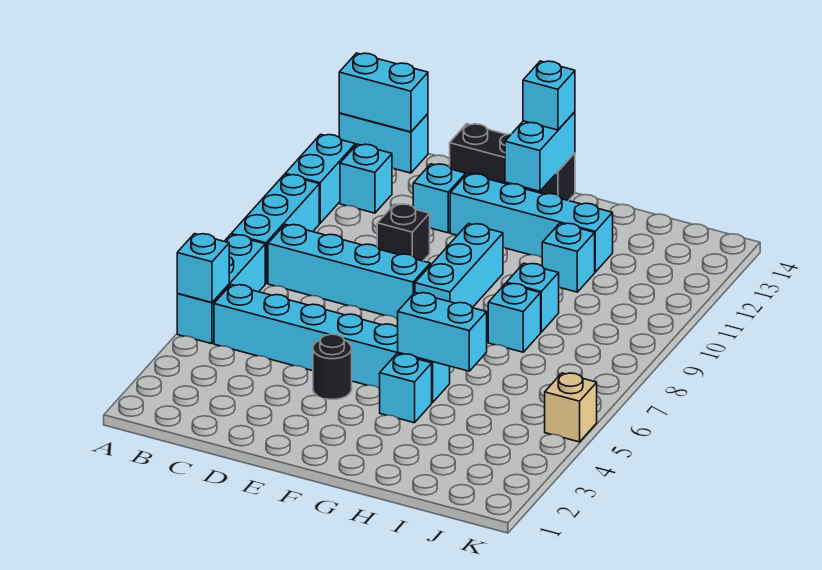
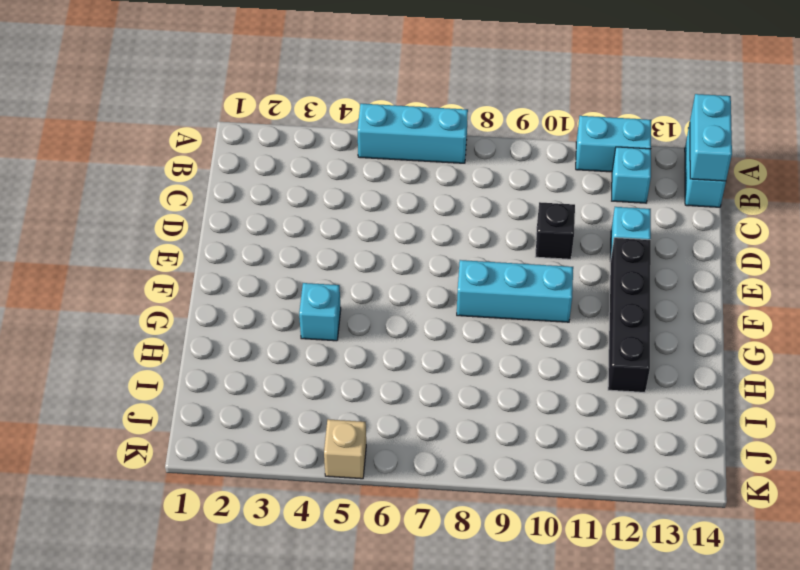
black 1x4 brick [608,238,651,392] -> cyan 1x4 brick [450,174,613,272]
none -> cyan 1x3 brick [231,175,319,283]
none -> cyan 1x6 brick [214,285,450,403]
none -> cyan 1x4 brick [268,224,430,319]

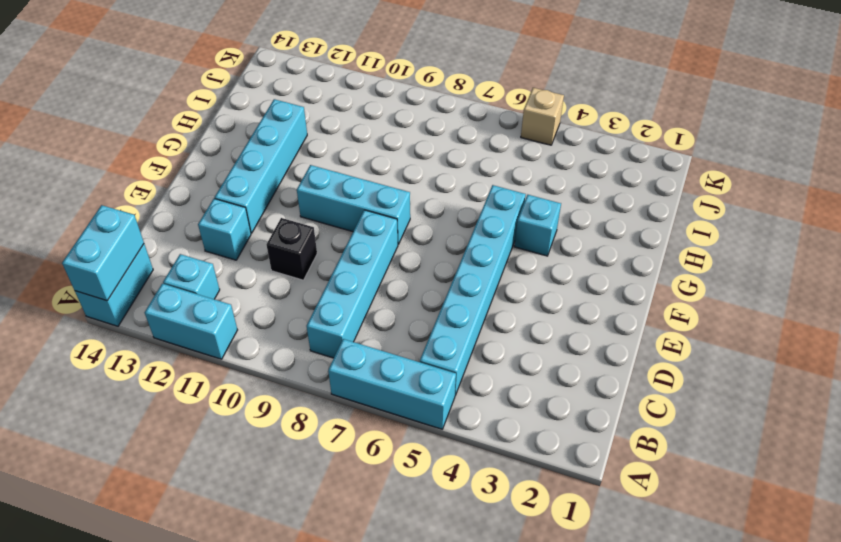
none -> cyan 1x3 brick [231,175,319,283]
none -> black 1x3 brick [450,124,575,201]
none -> black 1x1 round brick [313,334,352,399]

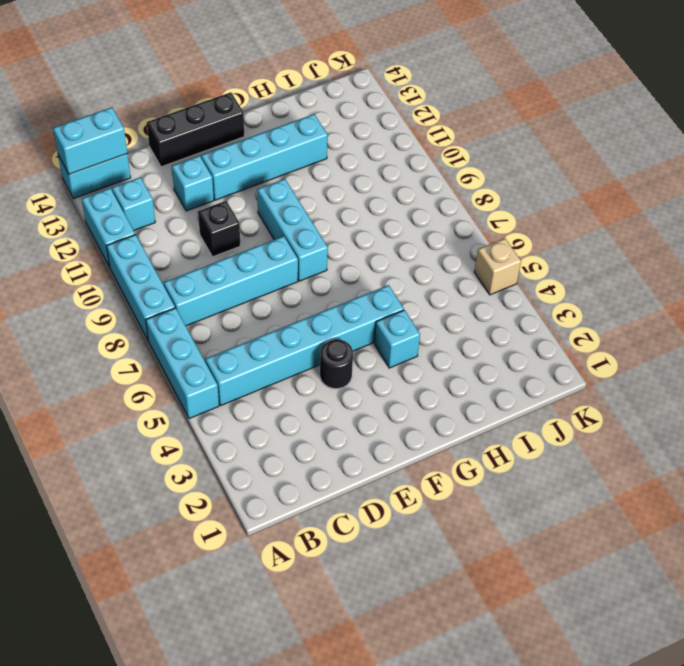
none -> cyan 1x1 brick [488,283,541,352]
none -> cyan 1x1 brick [506,263,559,332]
none -> cyan 1x1 brick [542,223,595,292]

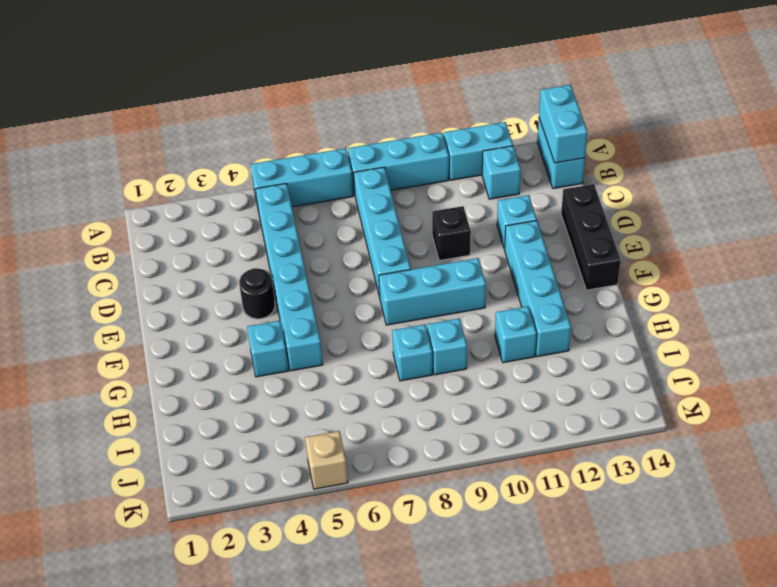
none -> cyan 1x1 brick [177,234,229,302]
none -> cyan 1x2 brick [505,112,575,191]
none -> cyan 1x2 brick [398,293,487,371]

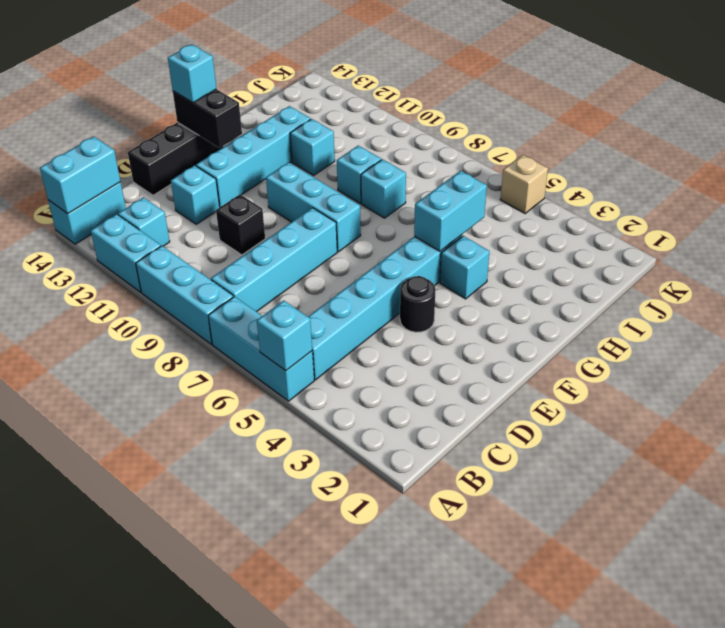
black 1x2 brick [173,89,242,148] -> cyan 1x2 brick [505,112,575,191]

